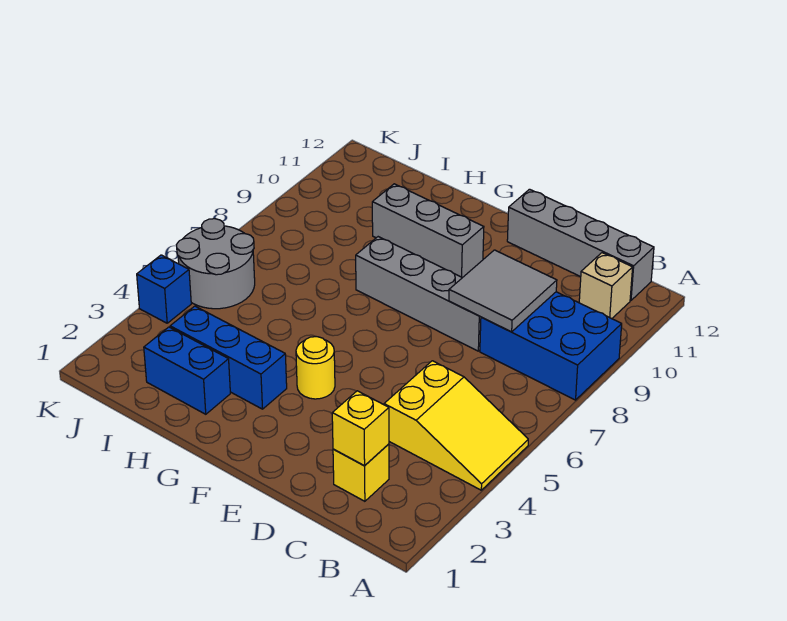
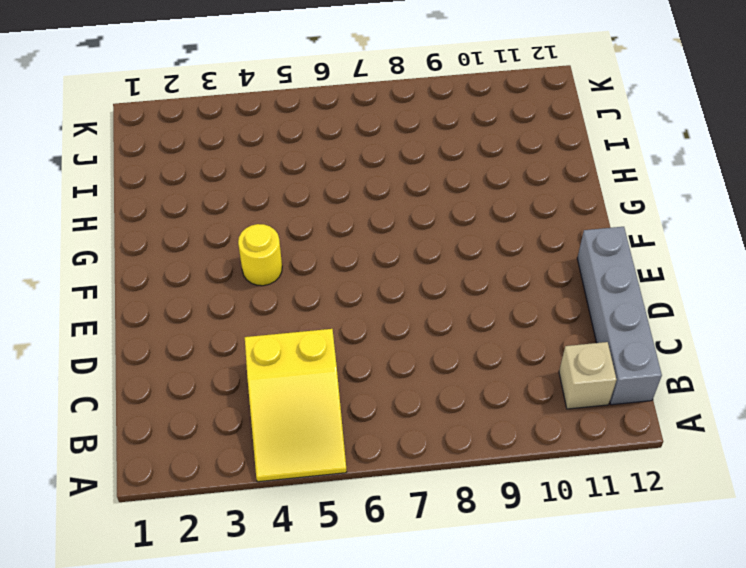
none -> blue 2x3 brick [480,292,622,400]
none -> yellow 1x1 brick [333,444,389,501]
none -> grey 1x4 brick [356,237,481,351]

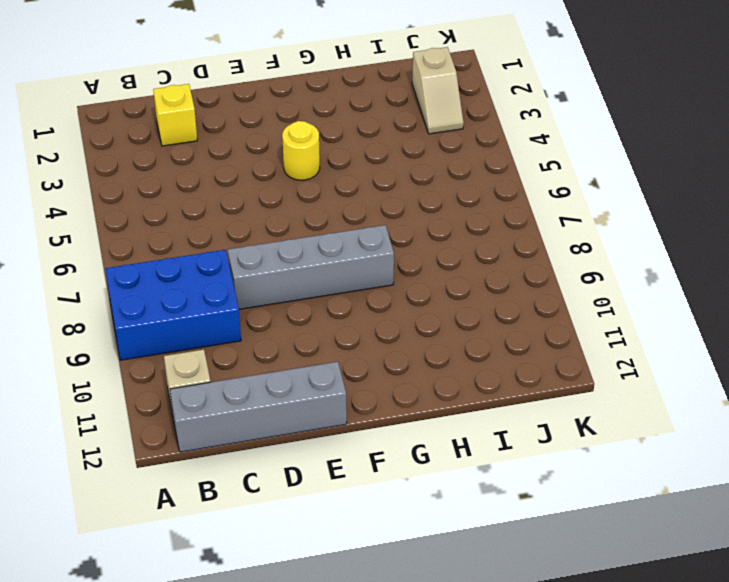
tan 1x2 slope [412,47,464,134] -> none
none -> yellow 2x3 slope [384,361,528,490]
none -> grey 1x3 brick [372,184,484,278]
none -> blue 1x3 brick [170,306,287,409]

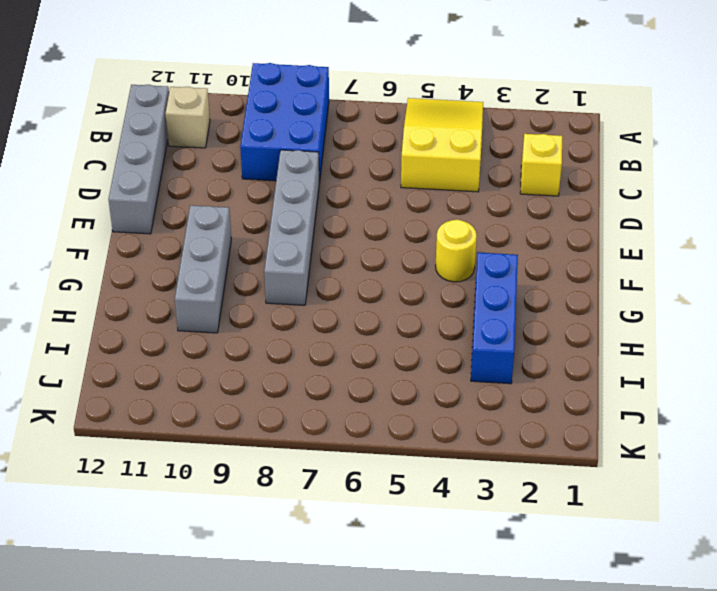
none -> blue 1x2 brick [144,327,230,414]
none -> grey 2x2 round brick [176,219,255,309]
none -> blue 1x1 brick [137,255,191,323]

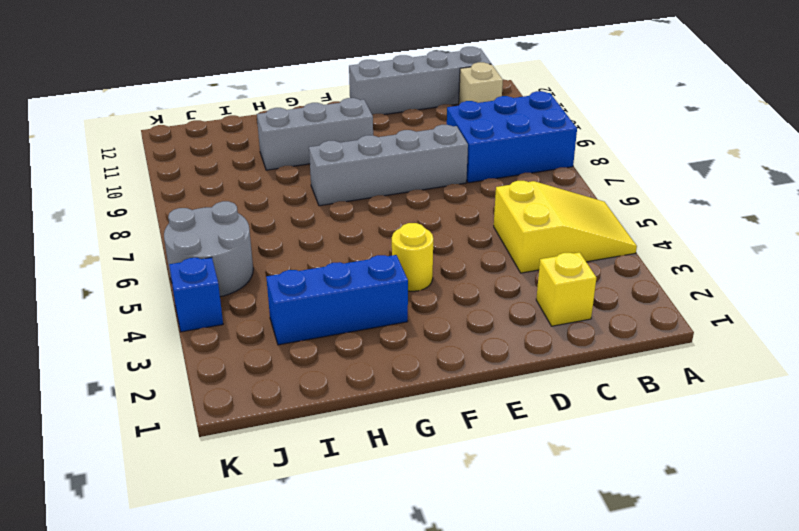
none -> blue 1x2 brick [144,327,230,414]
none -> yellow 1x1 brick [332,391,389,466]
none -> grey 2x2 tile [449,250,557,332]

